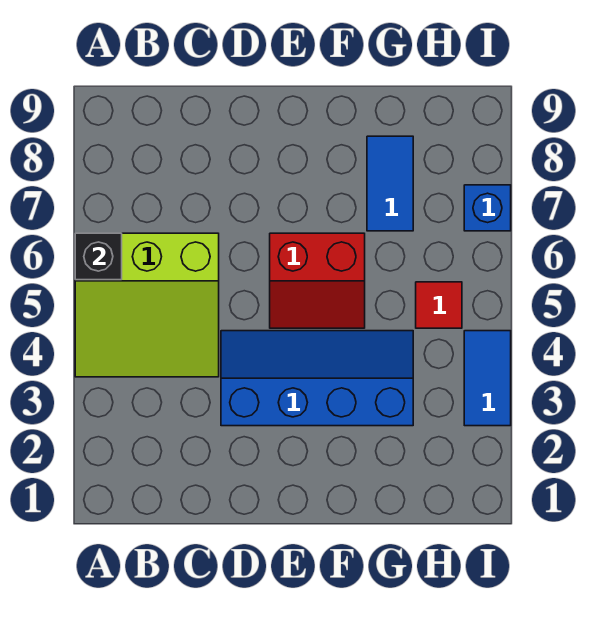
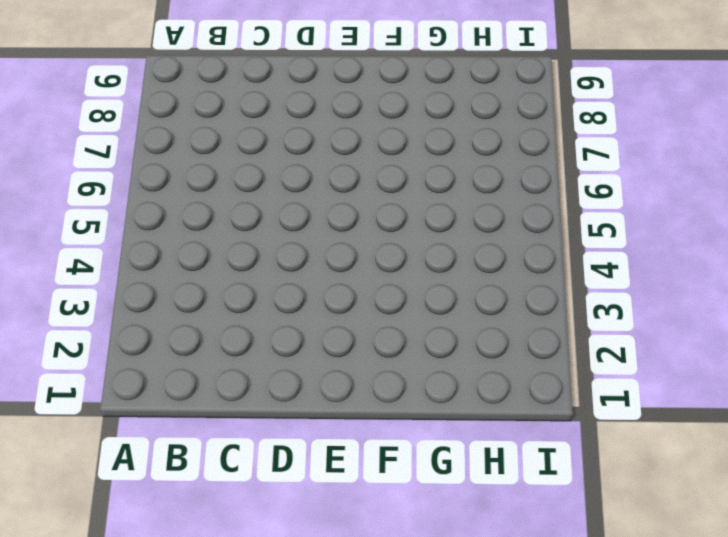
none -> lime 3x3 slope [75,233,219,377]
none -> blue 2x4 slope [221,331,413,426]

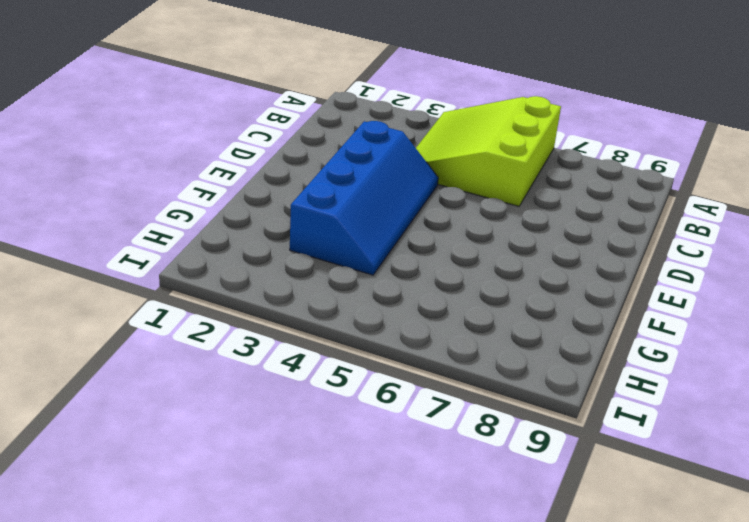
none -> red 2x2 slope [270,233,365,328]
none -> blue 1x2 tile [367,136,413,231]

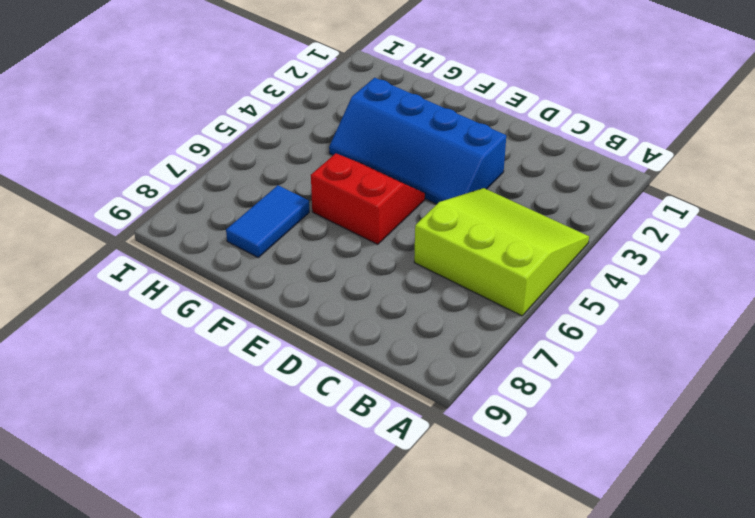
none -> red 1x1 tile [416,282,462,328]
none -> blue 1x2 tile [464,331,511,426]

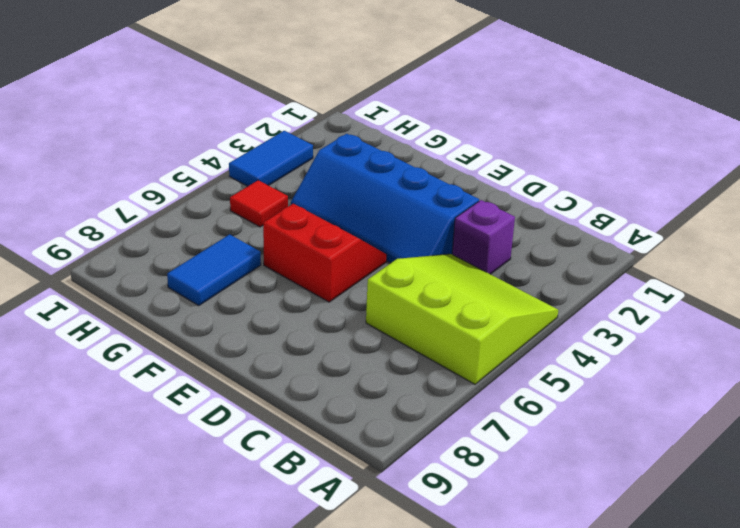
purple 1x1 brick [452,200,515,274] -> none
none -> blue 1x1 brick [464,185,511,231]
none -> black 1x1 brick [75,233,122,280]

